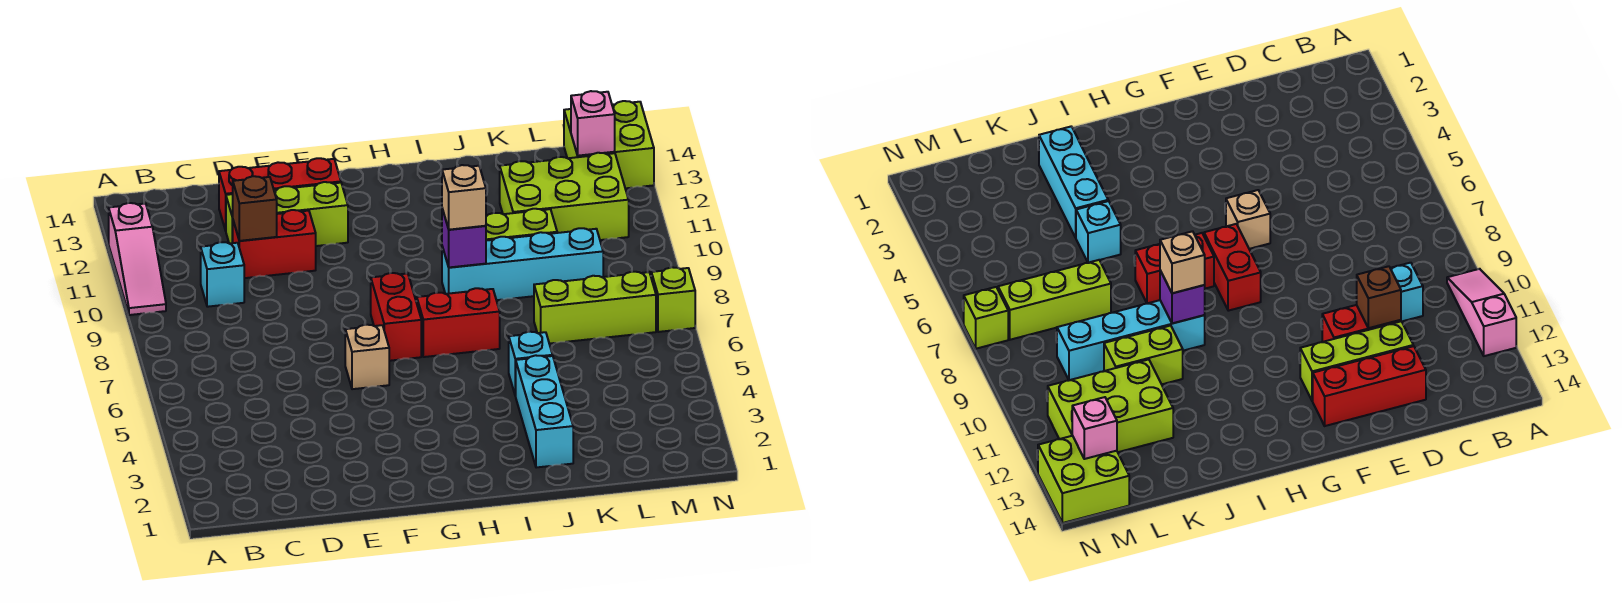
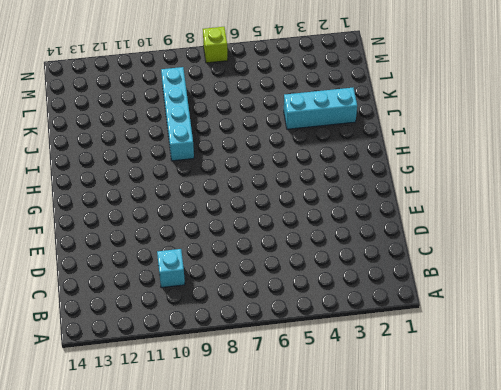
none -> pink 1x3 slope [109,203,166,315]
none -> red 1x2 brick [233,210,316,278]
none -> lime 1x3 brick [226,182,348,246]

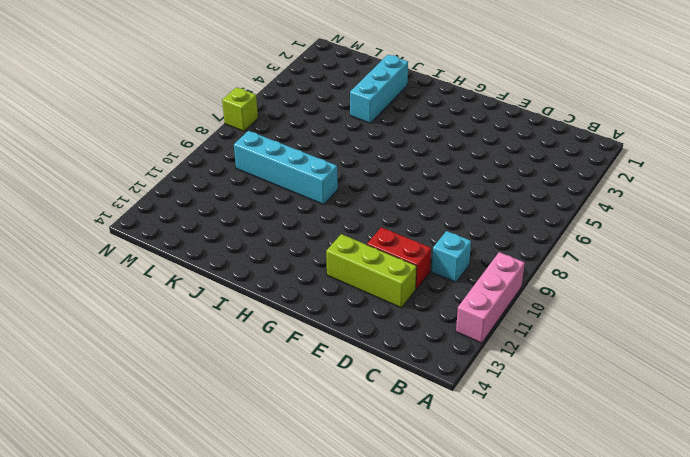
pink 1x3 brick [456,252,525,343] -> pink 1x3 slope [109,203,166,315]
none -> red 1x3 brick [219,158,341,231]
none -> tan 1x1 brick [345,325,389,389]
none -> red 1x2 brick [371,273,421,361]

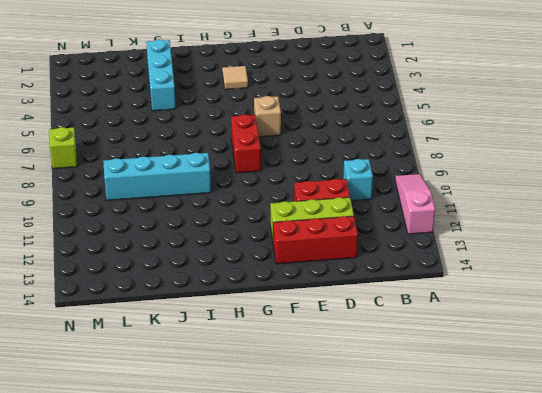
tan 1x1 tile [222,66,248,90] -> none
none -> red 1x2 brick [417,288,500,357]
none -> cyan 1x1 brick [509,332,553,396]
none -> lime 1x2 brick [486,209,557,241]

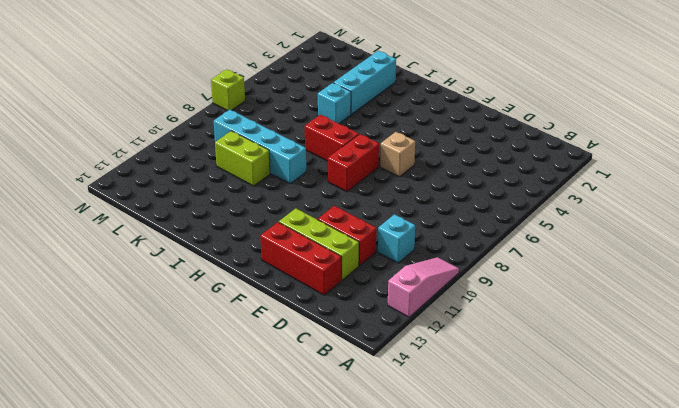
none -> lime 1x3 brick [534,272,656,344]
none -> lime 2x3 brick [500,153,629,240]
none -> lime 2x2 brick [564,101,654,188]

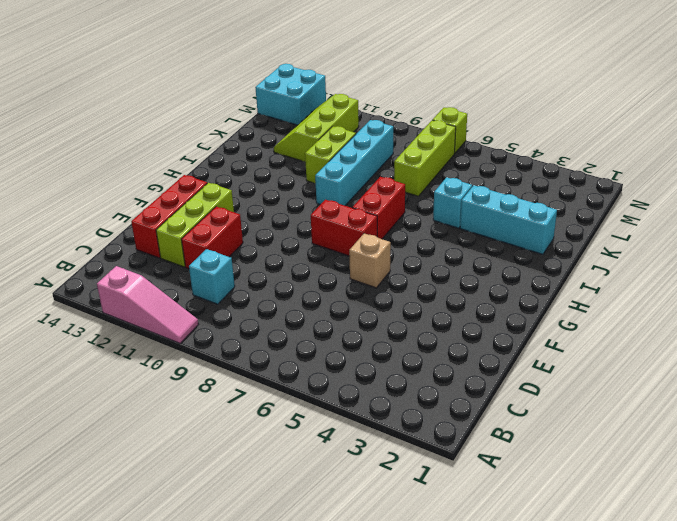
lime 2x3 slope [274,94,359,161] -> lime 2x3 brick [500,153,629,240]
cyan 2x2 brick [255,64,326,125] -> lime 2x2 brick [564,101,654,188]
none -> brown 1x1 brick [232,176,277,241]
none -> purple 1x1 brick [442,209,486,267]
none -> pink 1x1 brick [571,91,615,156]

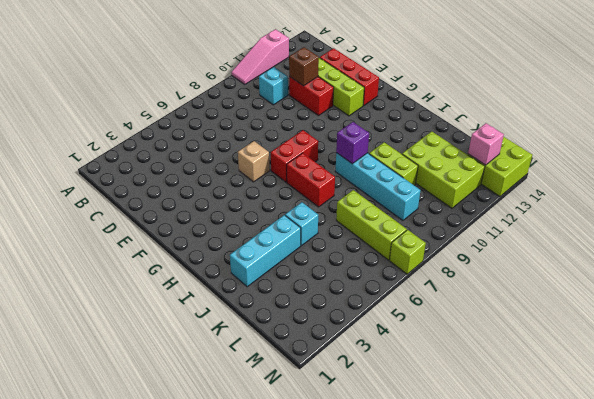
none -> tan 1x1 brick [442,165,486,230]

